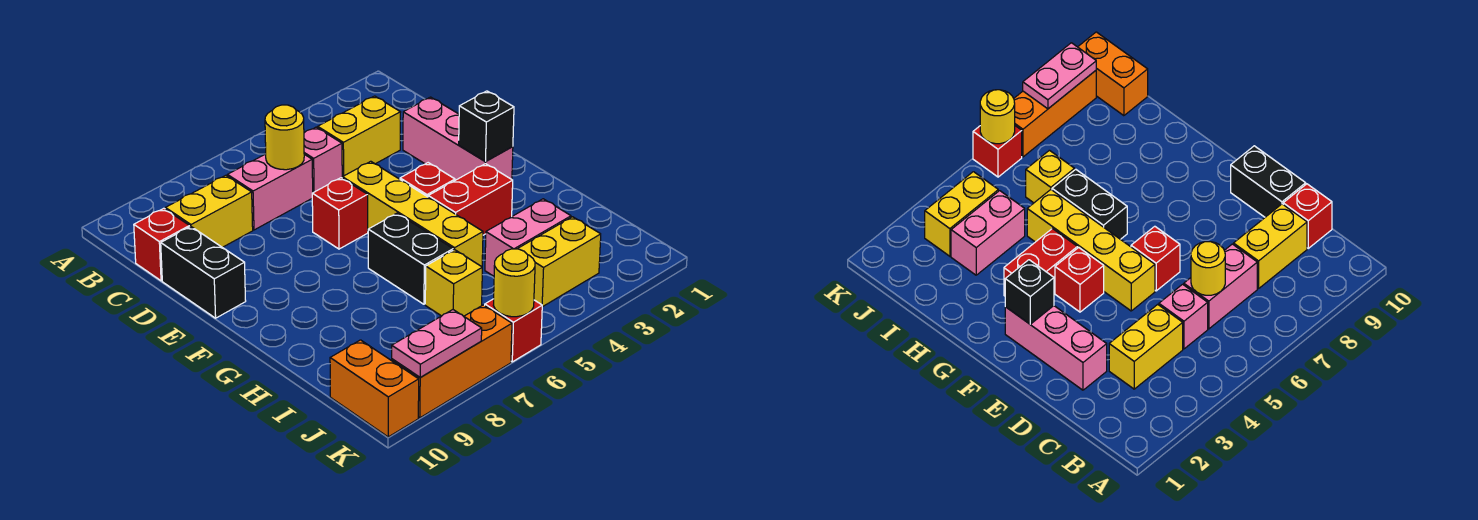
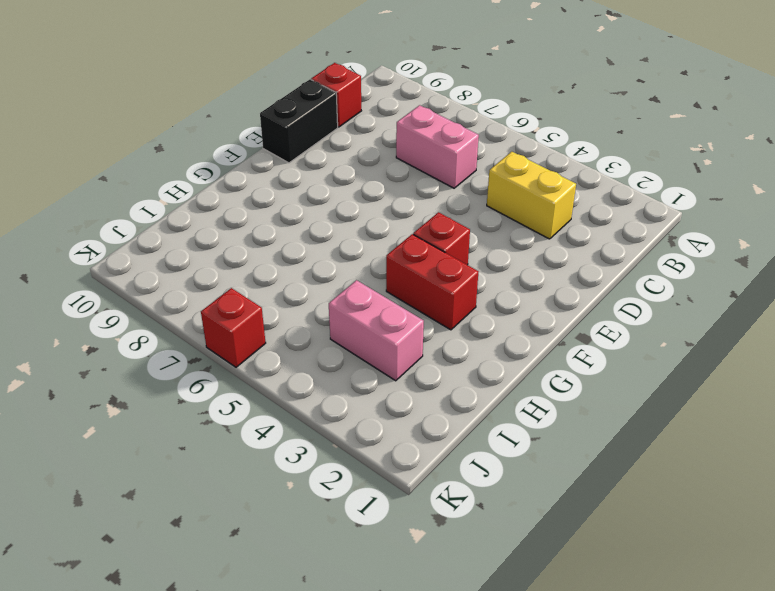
none -> pink 1x1 brick [304,127,342,193]
none -> yellow 1x2 brick [165,175,253,247]
none -> pink 1x3 brick [403,97,513,180]

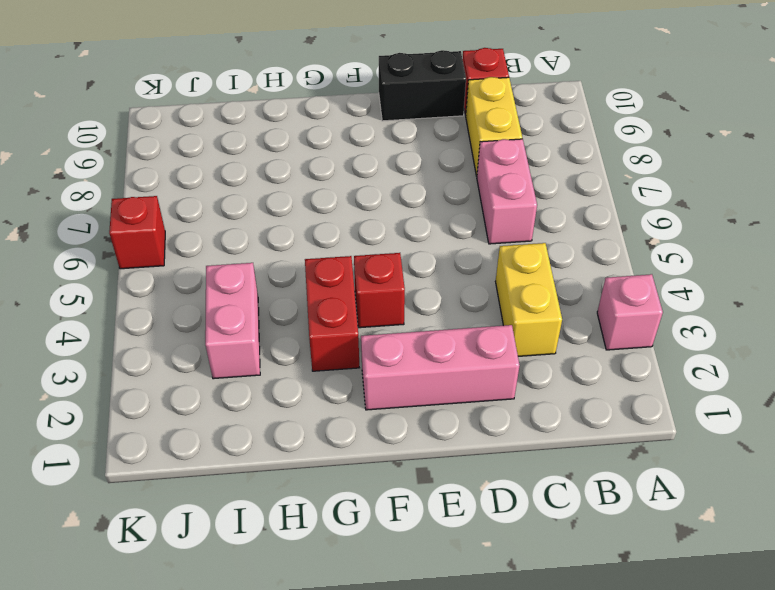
pink 1x1 brick [597,274,663,350] -> pink 1x1 brick moved to [304,127,342,193]
none -> yellow 1x4 brick [342,161,483,267]
none -> red 1x1 brick [312,178,368,249]
none -> black 1x2 brick [368,213,453,304]

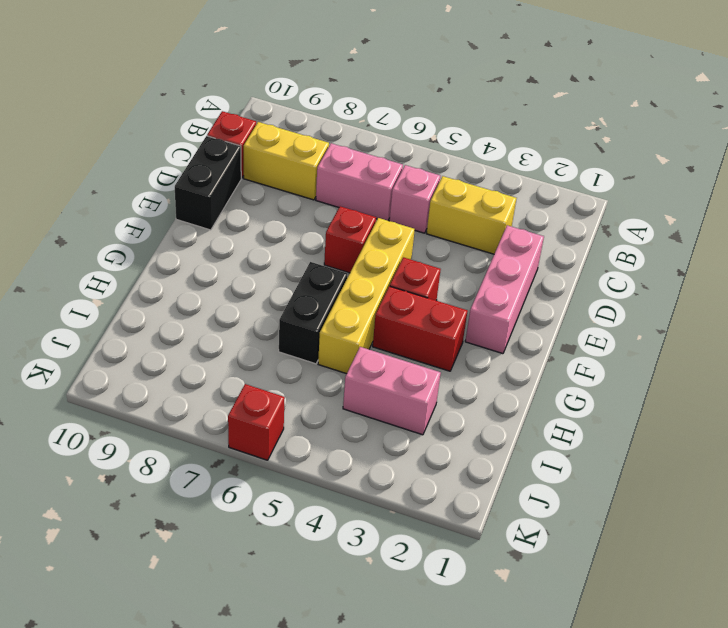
none -> yellow 1x1 brick [425,250,482,316]
none -> yellow 1x2 brick [518,217,601,307]
none -> orange 1x2 brick [330,340,419,437]

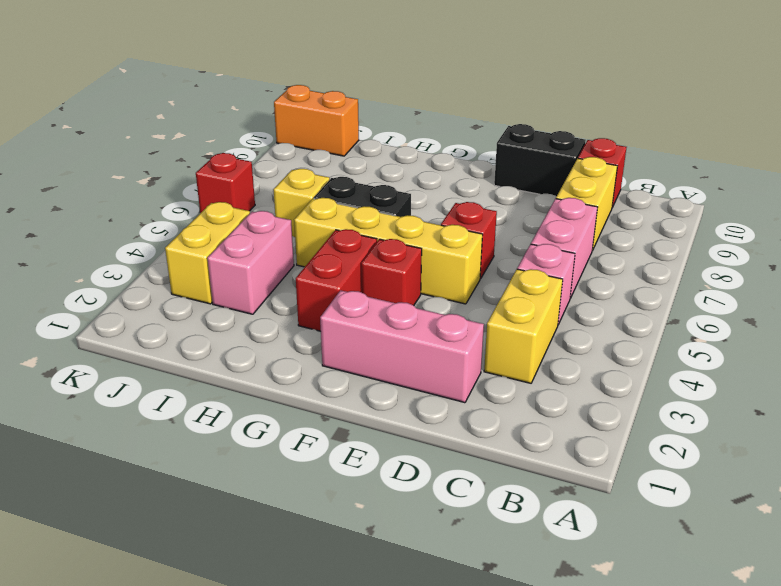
none -> orange 1x3 brick [392,305,512,418]
none -> yellow 1x1 round brick [265,105,304,170]
none -> black 1x1 brick [459,91,514,162]

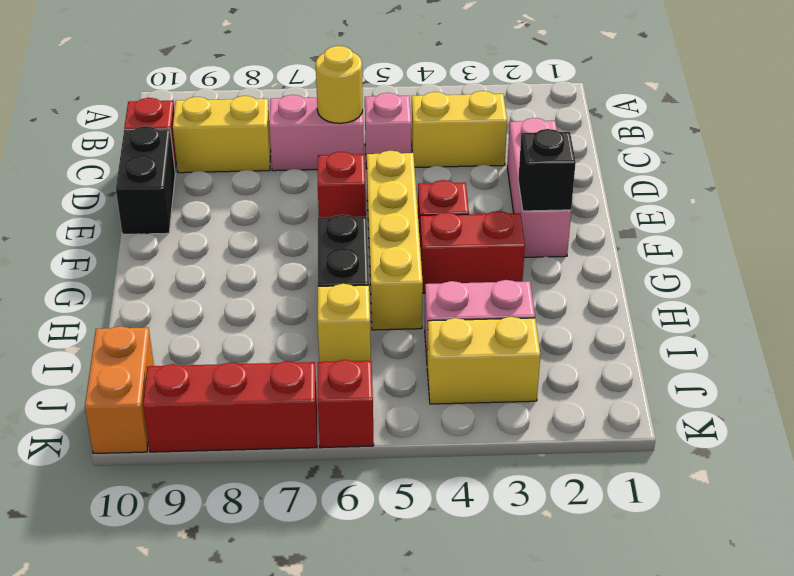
red 1x3 brick [143,361,317,452] -> orange 1x3 brick [392,305,512,418]
none -> yellow 1x1 round brick [493,249,535,317]
none -> pink 1x2 plate [392,310,482,377]

